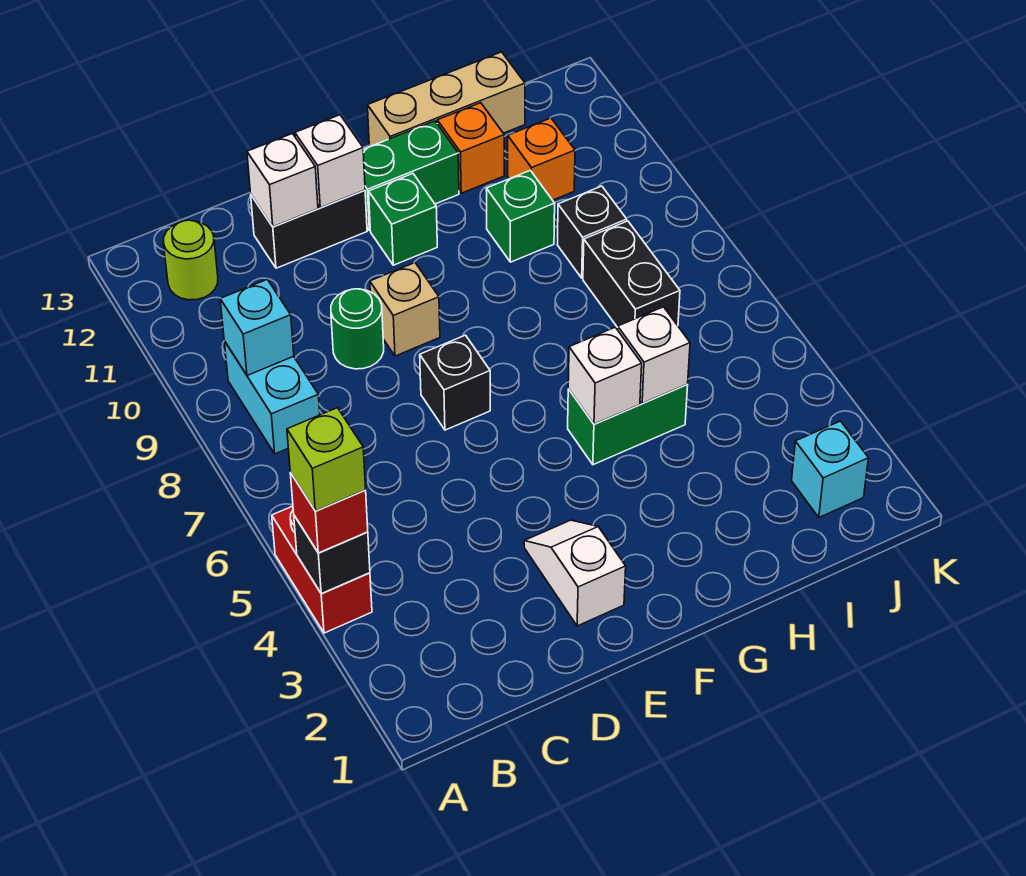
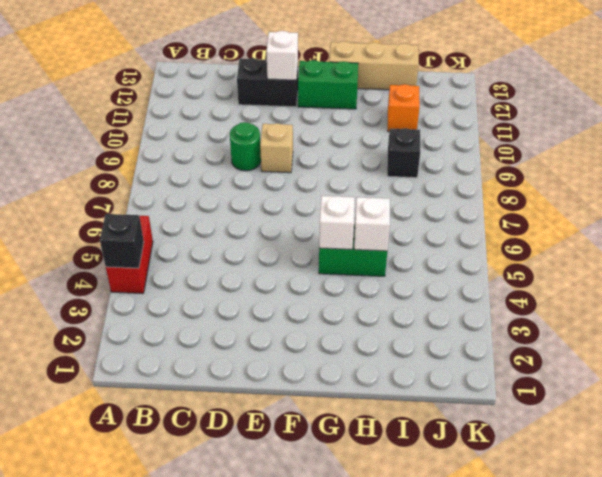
none -> cyan 1x2 brick [224,341,320,454]
none -> lime 1x1 round brick [163,220,218,300]
none -> white 1x2 slope [524,520,626,626]

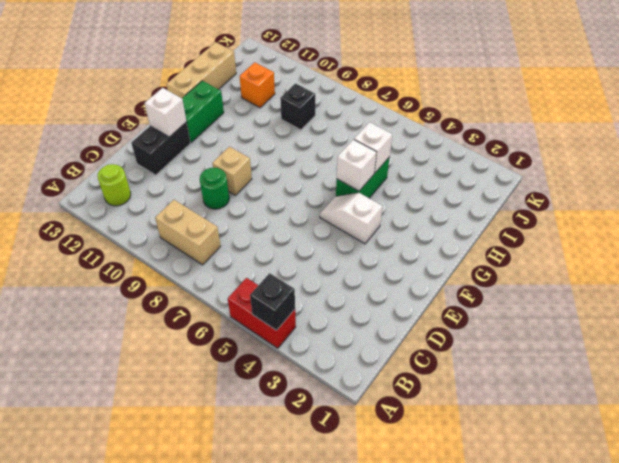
tan 1x2 brick [155,200,221,265] -> cyan 1x2 brick [224,341,320,454]
white 1x2 slope [320,193,383,244] -> white 1x2 slope moved to [524,520,626,626]
none -> black 1x1 brick [420,335,490,430]
none -> green 1x1 brick [369,174,437,265]
none -> green 1x1 brick [486,170,555,262]

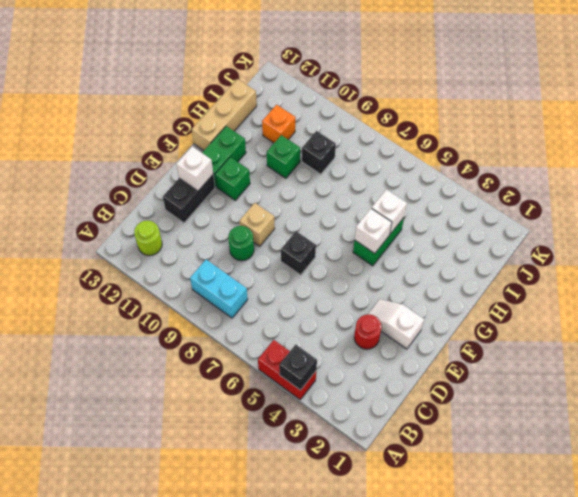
red 1x1 round brick [354,314,382,349] -> none
none -> orange 1x1 brick [437,103,504,193]
none -> black 1x2 brick [583,221,680,327]
none -> cyan 1x1 brick [792,421,869,517]

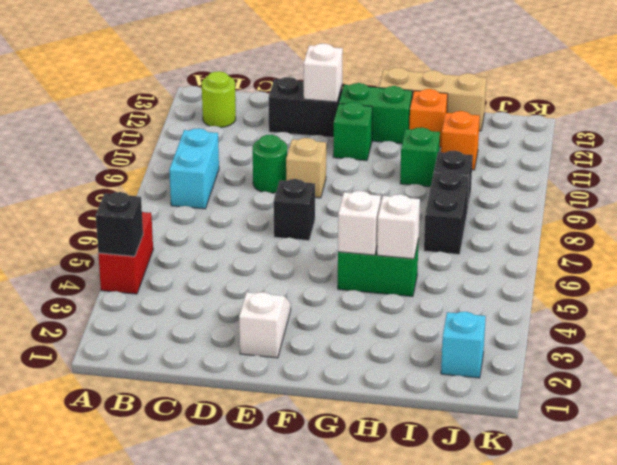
none -> cyan 1x1 brick [220,280,294,375]
none -> white 1x1 brick [247,134,318,227]
none -> red 1x1 brick [290,473,368,553]

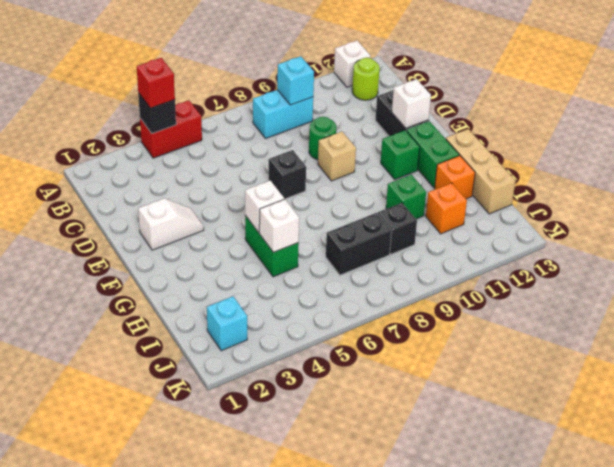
white 1x1 brick [334,41,370,87] -> white 1x1 brick moved to [247,134,318,227]
none -> lime 1x1 brick [287,408,366,511]

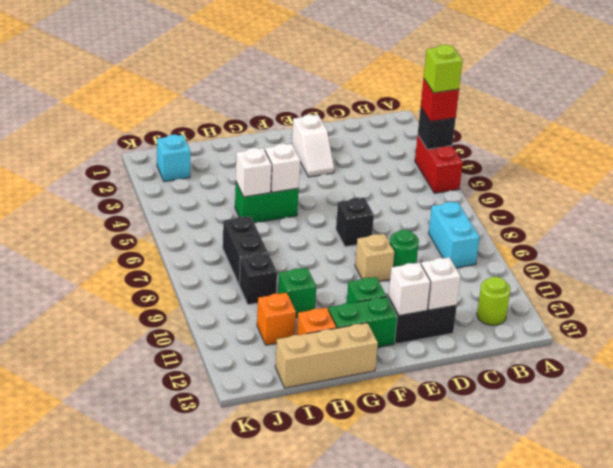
none -> cyan 1x1 brick [220,280,294,375]

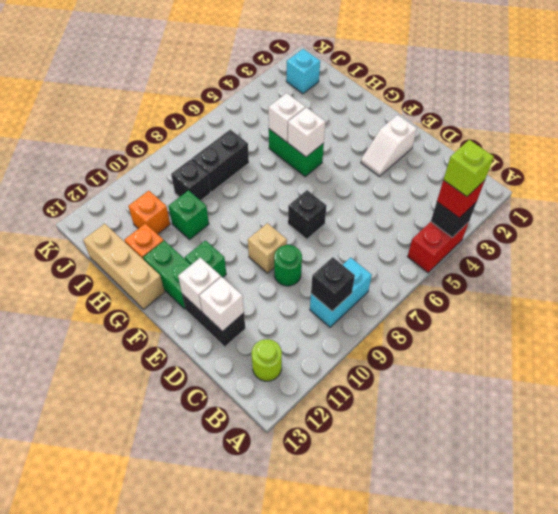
black 1x1 brick [311,257,355,311] -> cyan 1x1 brick [220,280,294,375]

